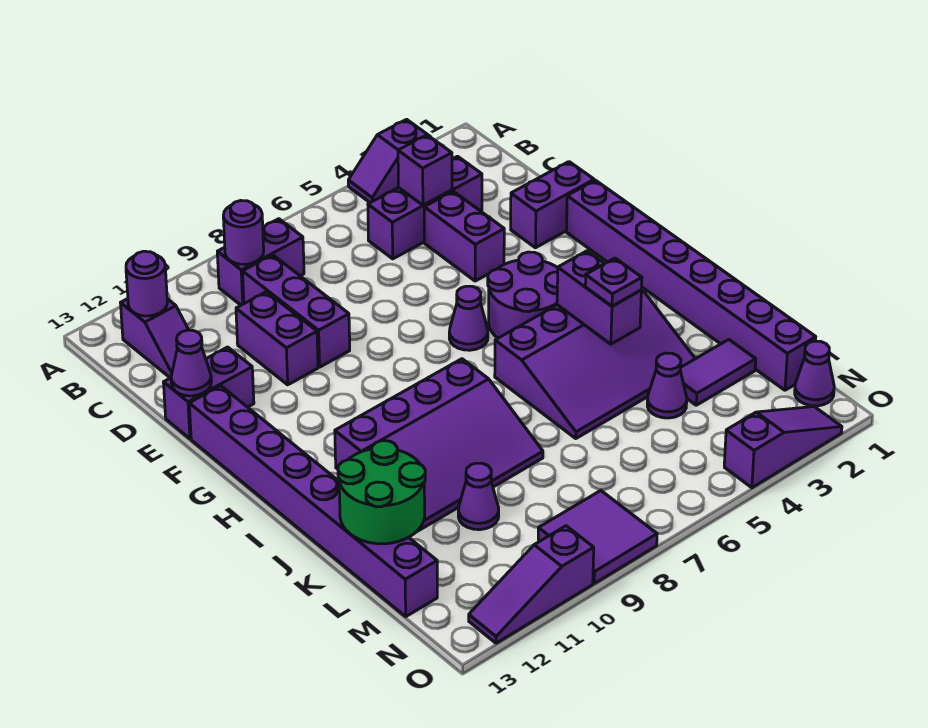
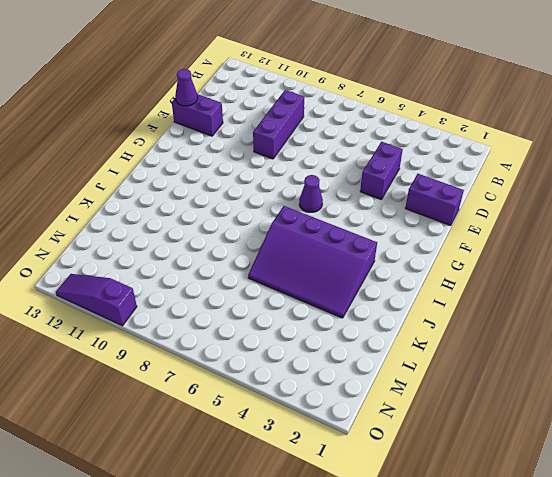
none -> purple 1x2 slope [348,119,429,203]
none -> purple 1x2 brick [217,219,304,305]
none -> purple 1x2 slope [121,299,189,378]

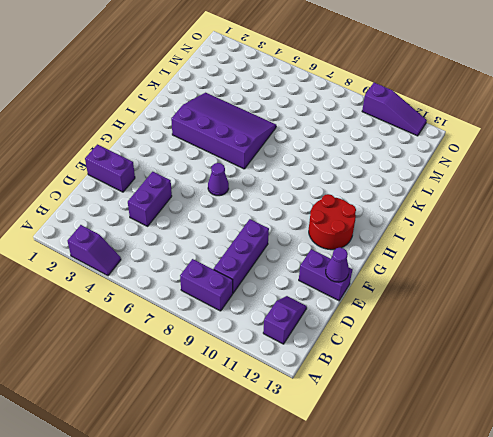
red 2x2 round brick [309,194,356,250] -> none
none -> purple 1x3 brick [368,156,482,259]
none -> purple 1x2 brick [236,292,318,385]
none -> purple 1x8 brick [566,180,816,390]

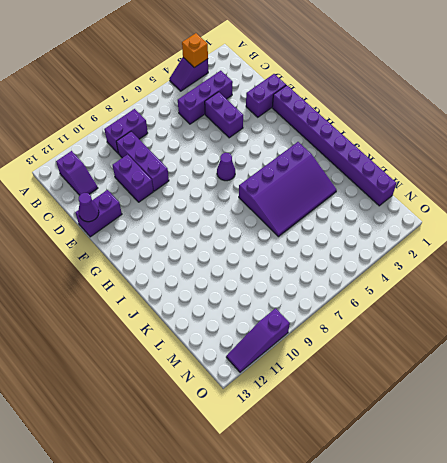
orange 1x1 brick [182,33,208,68] -> none
none -> purple 1x8 brick [189,386,437,616]
none -> purple 2x2 round brick [488,252,558,338]
none -> purple 3x4 slope [335,359,543,531]

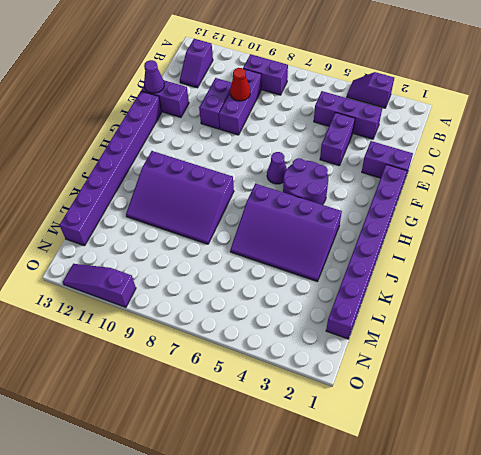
red 1x1 cone [230,68,250,101] -> none
none -> purple 1x2 tile [680,340,756,405]
none -> purple 1x1 cone [647,353,687,418]
none -> purple 1x1 cone [458,463,499,530]

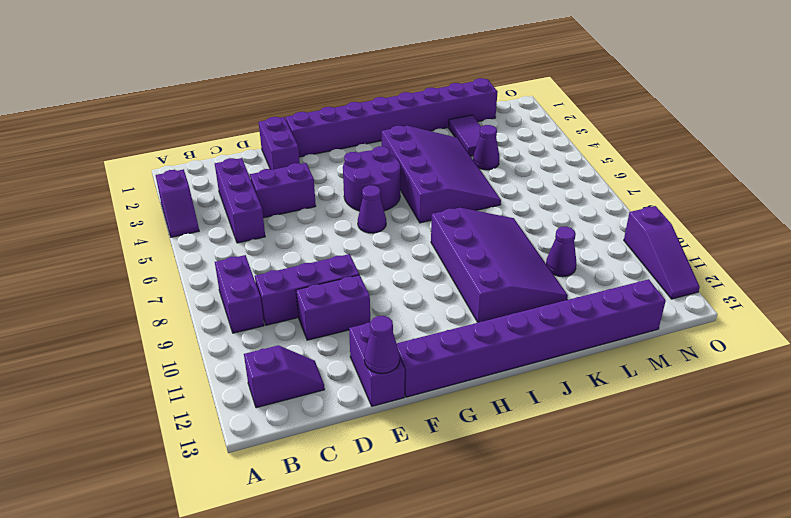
none -> purple 1x1 cone [795,341,834,406]
none -> purple 2x2 tile [538,491,657,583]
none -> purple 1x3 slope [724,407,842,488]

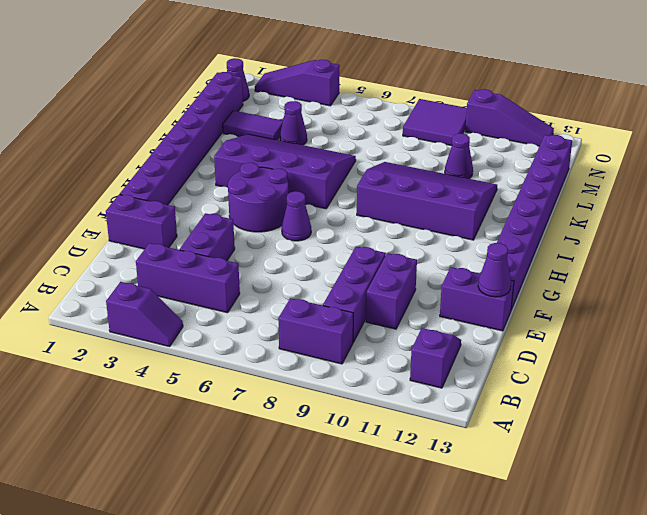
none -> purple 1x1 round brick [223,201,264,264]
none -> purple 1x1 round brick [126,251,167,316]
none -> purple 1x1 brick [398,135,452,205]

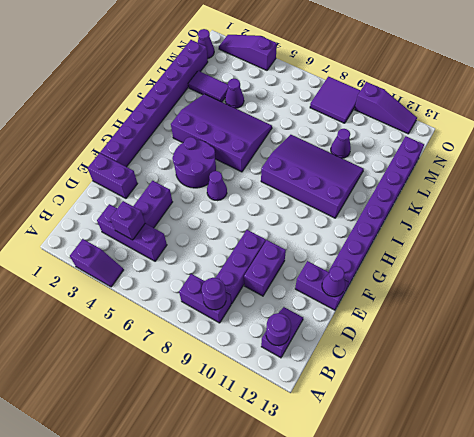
none -> purple 1x2 brick [557,251,641,344]
none -> green 2x2 round brick [338,441,425,544]
none -> purple 1x1 plate [585,258,642,306]

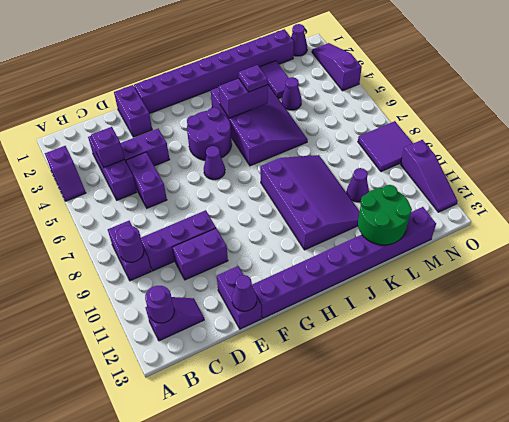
purple 1x2 brick [126,152,167,208] -> none

